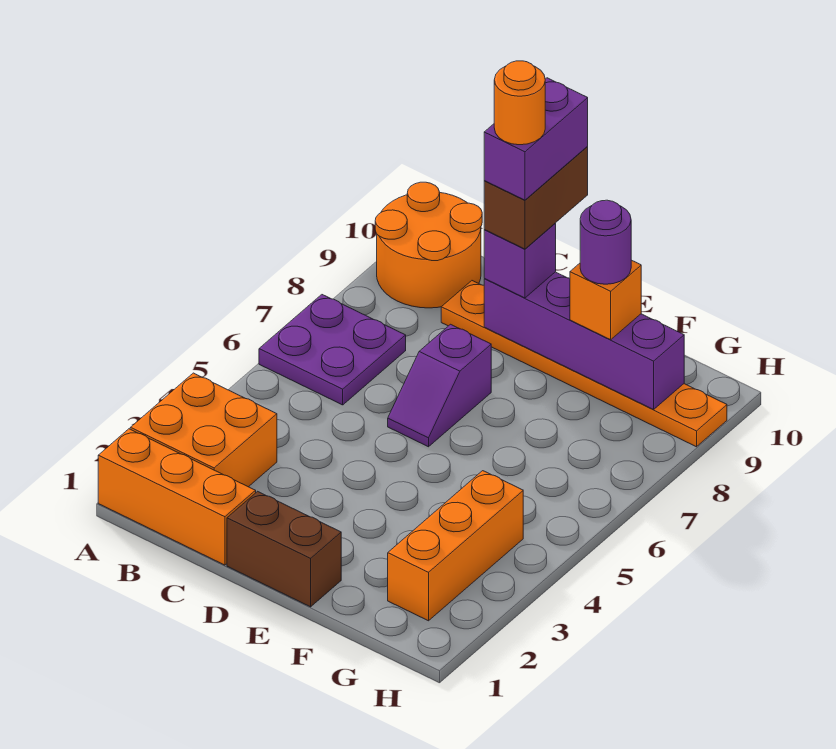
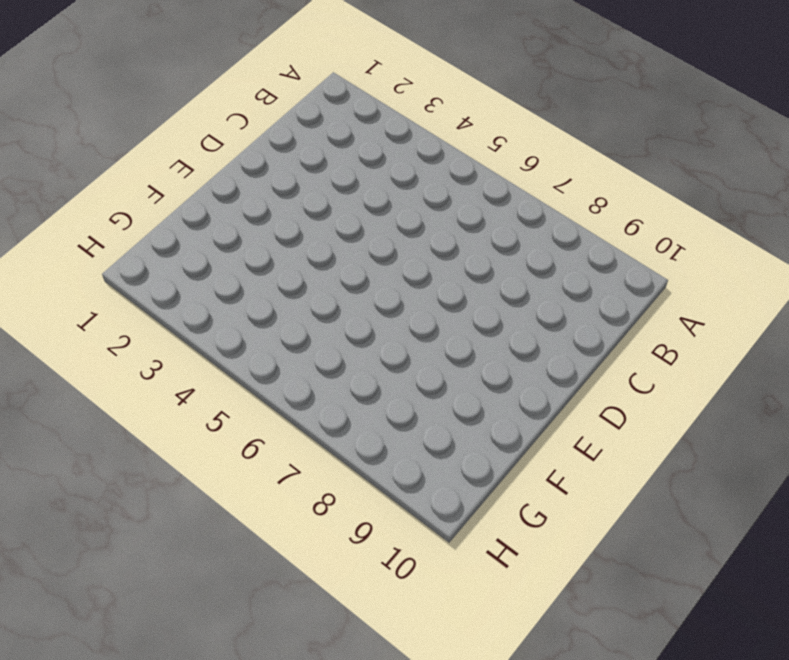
none -> orange 1x3 brick [98,429,256,565]
none -> orange 2x2 brick [130,373,277,487]
none -> purple 2x2 plate [259,295,406,405]

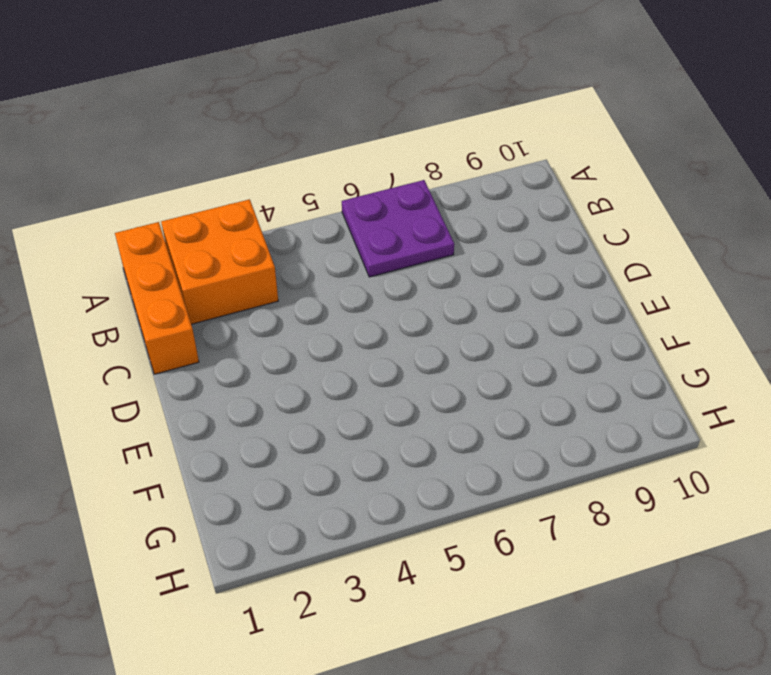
none -> orange 2x2 round brick [375,182,482,308]
none -> orange 1x6 plate [441,281,727,447]
none -> brown 1x2 brick [227,491,341,607]

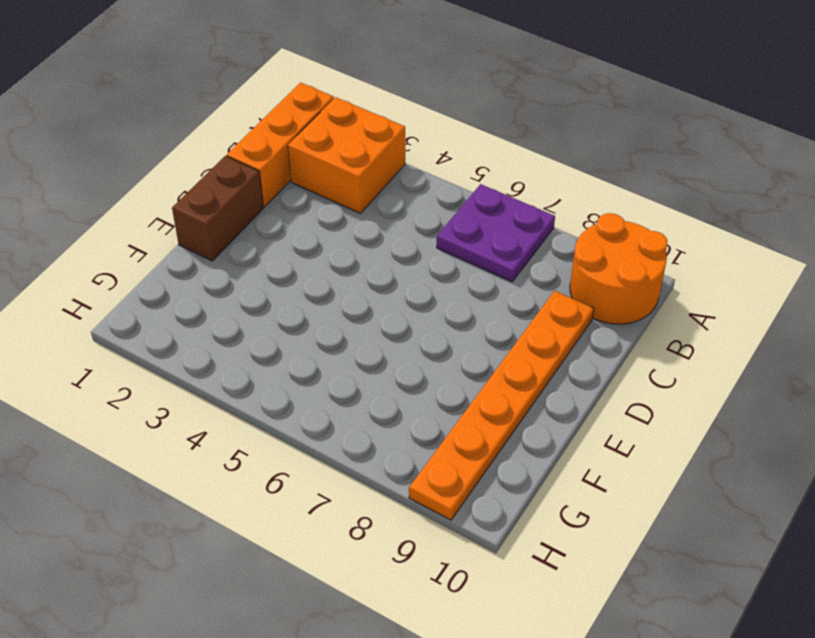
none -> purple 1x2 slope [388,324,491,447]
none -> orange 1x3 brick [388,471,523,621]
none -> purple 1x4 brick [484,272,684,409]

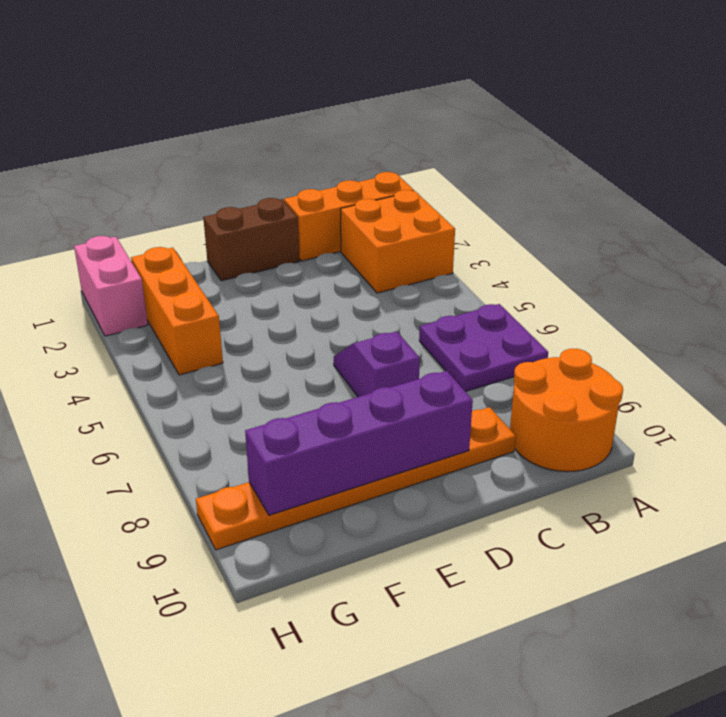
pink 1x2 brick [74,236,148,336] -> none
none -> purple 1x1 brick [484,224,556,298]
none -> orange 1x1 brick [570,260,641,340]
none -> brown 1x2 brick [484,147,588,249]

